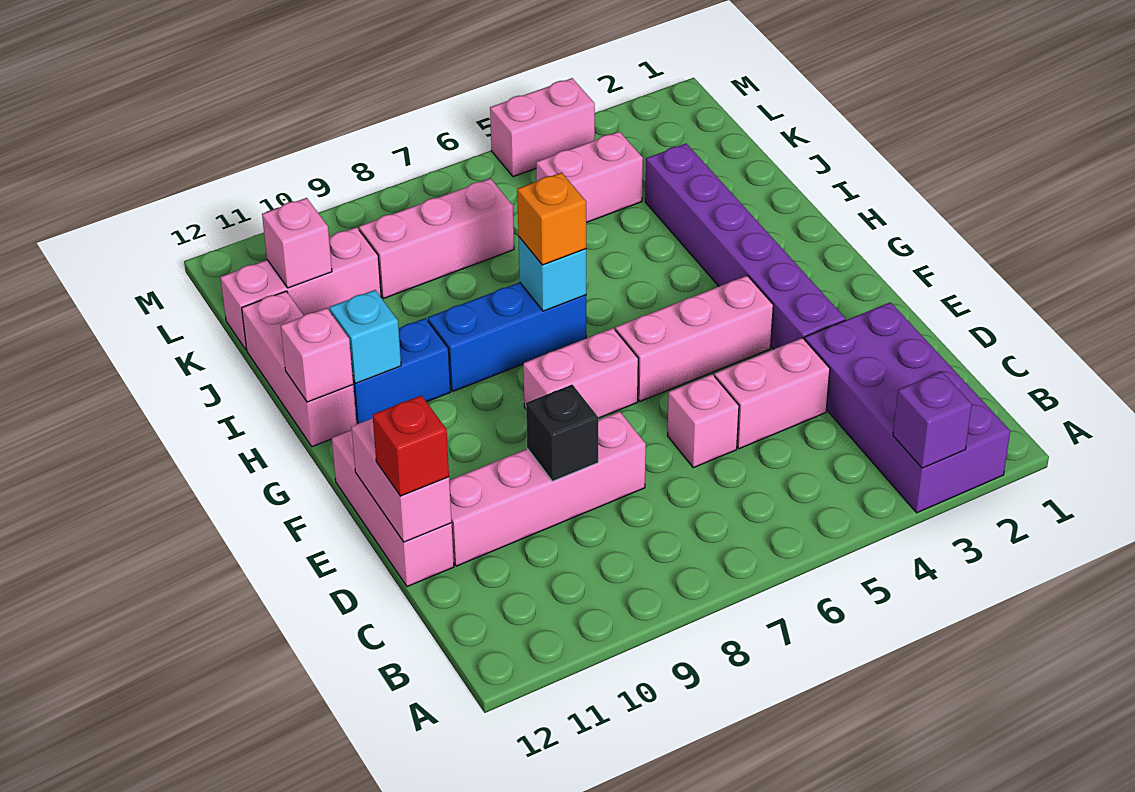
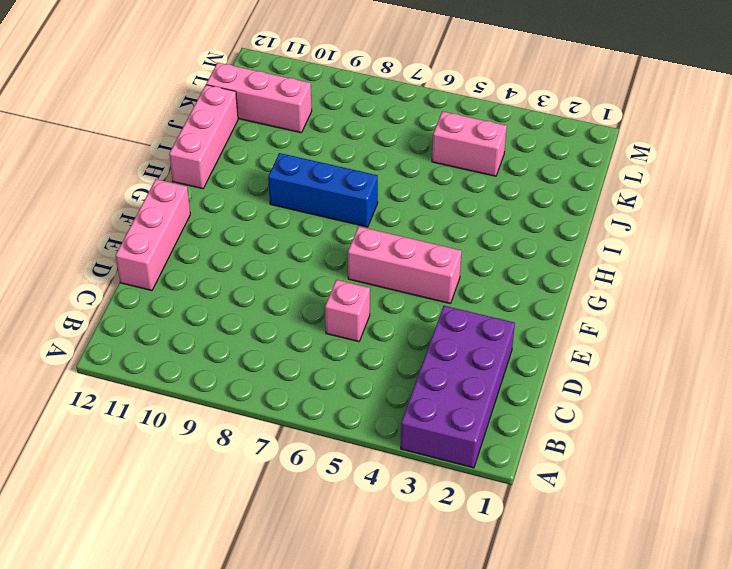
none -> pink 1x2 brick [715,338,830,449]
none -> pink 1x4 brick [449,412,646,566]
none -> purple 1x6 brick [645,144,845,349]

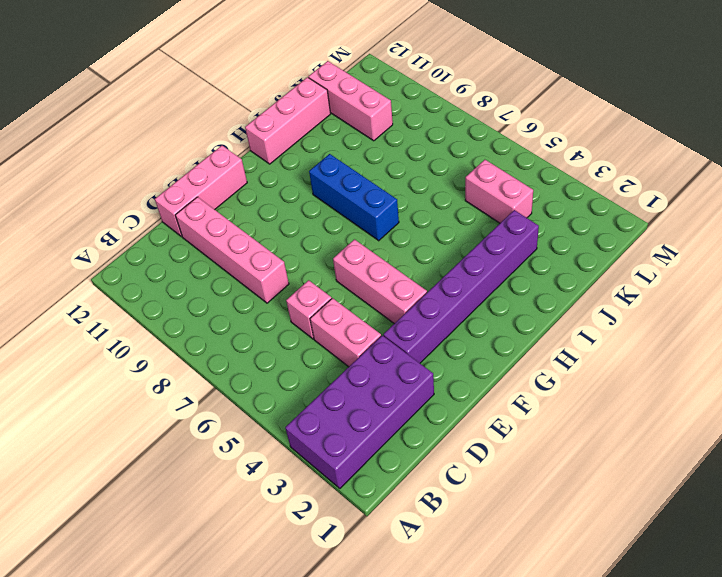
none -> pink 1x2 brick [523,328,638,418]
none -> blue 1x2 brick [353,318,451,424]
none -> pink 1x3 brick [359,178,514,299]

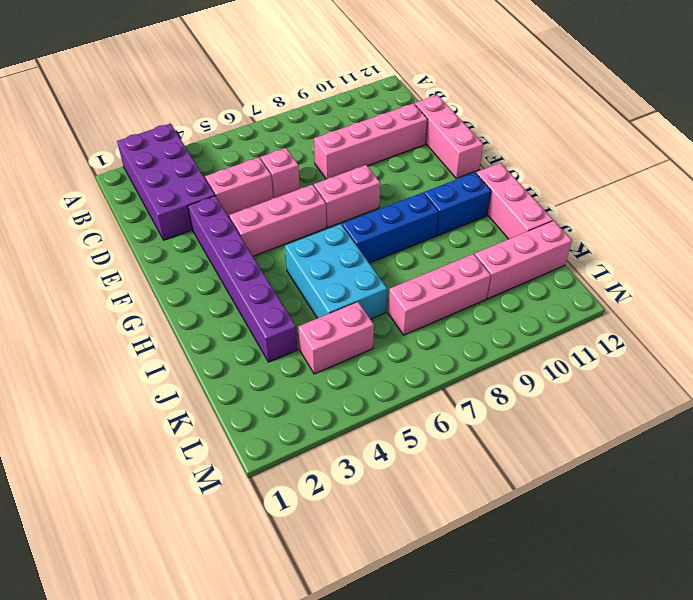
cyan 2x3 brick [285,224,387,319] -> none
none -> pink 1x2 brick [490,78,595,177]
none -> purple 1x1 brick [893,372,972,468]
none -> black 1x1 brick [526,384,598,481]

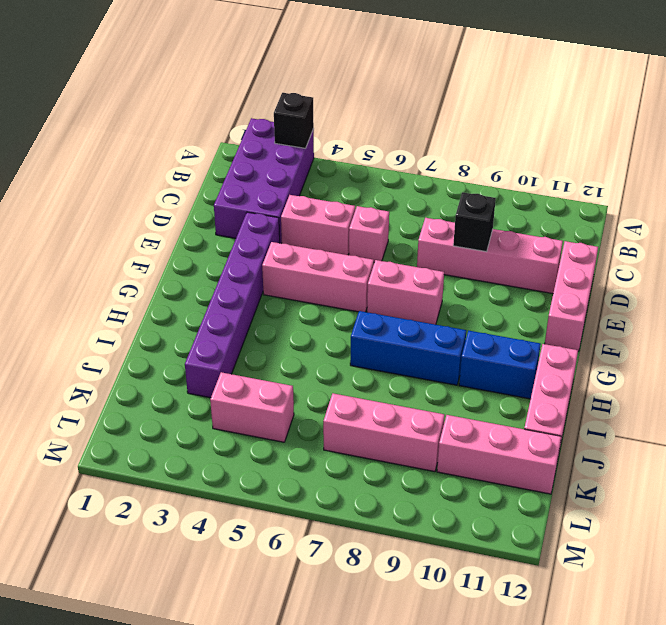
black 1x1 brick [274,93,314,148] -> purple 1x1 brick [893,372,972,468]
none -> pink 1x2 brick [490,78,595,177]
none -> pink 1x2 brick [352,418,452,542]
none -> cyan 1x1 brick [518,236,586,311]

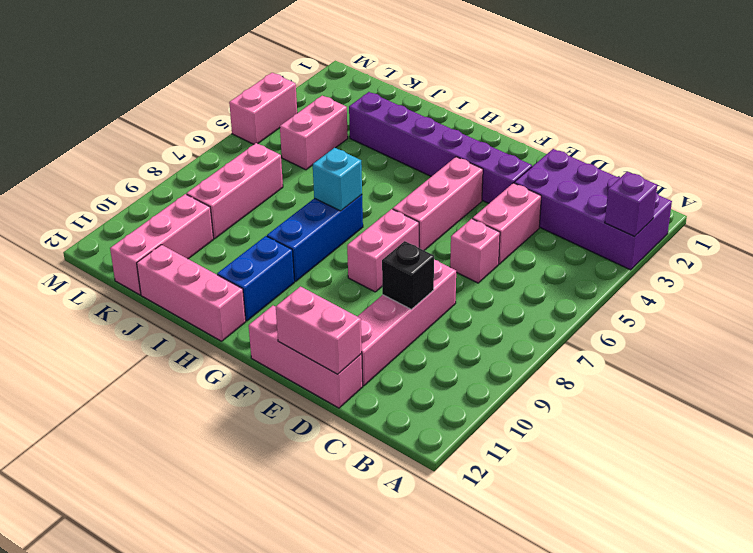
none -> cyan 1x1 brick [329,290,401,383]
none -> pink 1x1 brick [281,308,353,402]
none -> pink 1x1 brick [262,198,332,288]

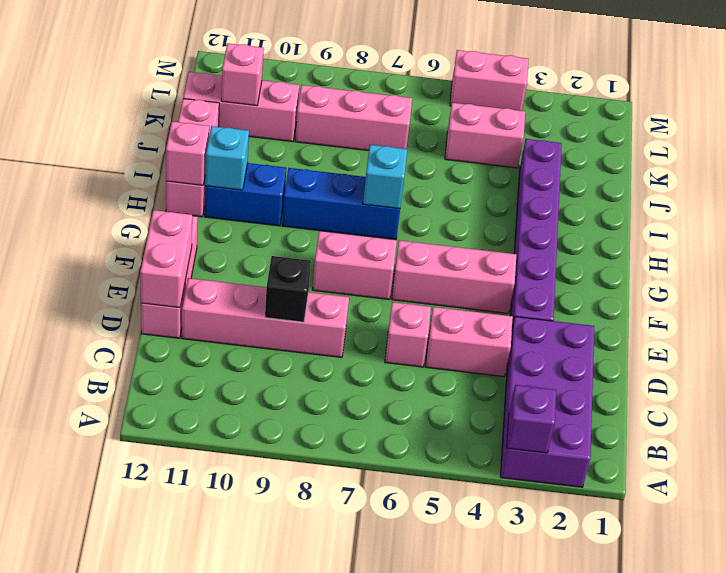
none -> red 1x1 brick [373,395,449,496]
none -> orange 1x1 brick [517,173,586,265]

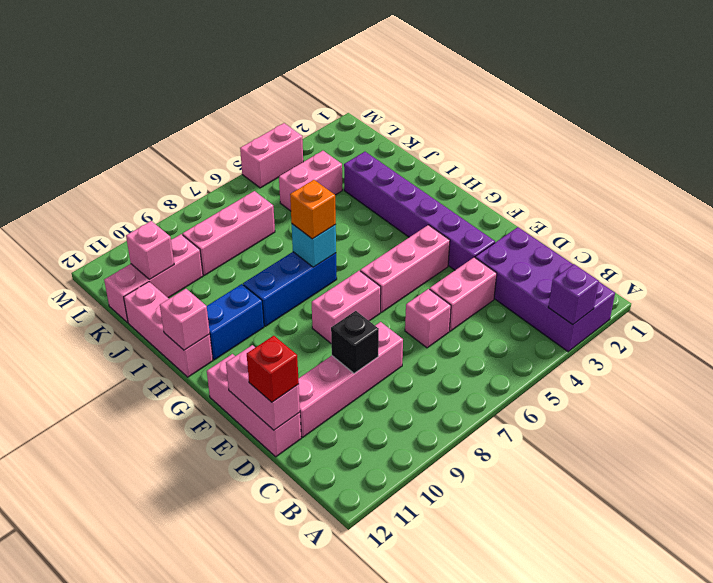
none -> cyan 1x1 brick [329,290,401,383]

